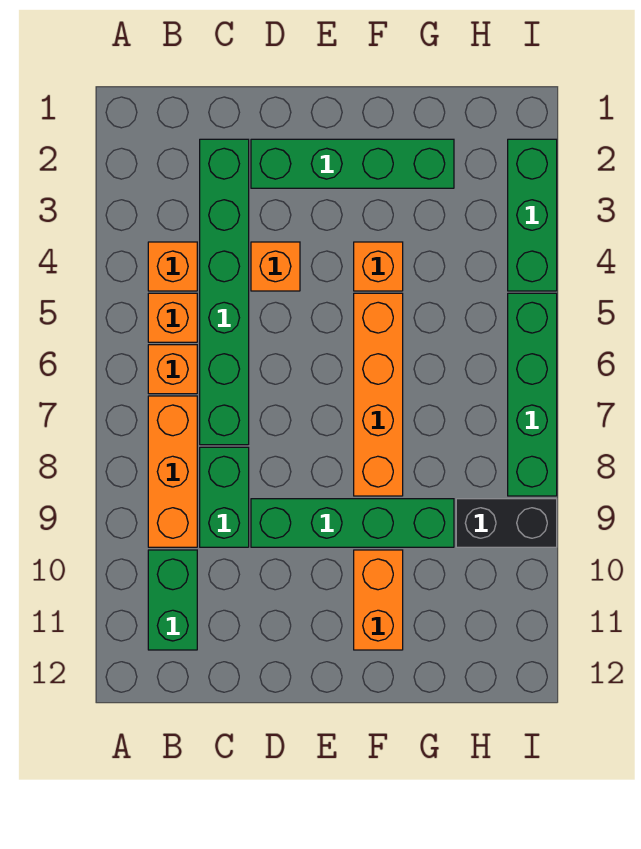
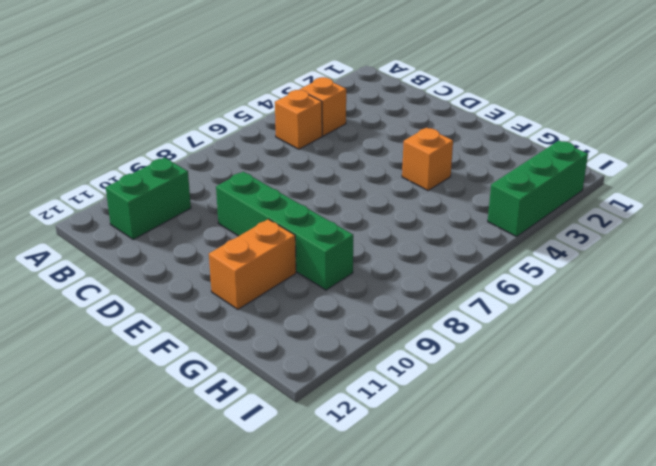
none -> orange 1x1 brick [148,345,197,394]
none -> orange 1x3 brick [148,396,197,547]
none -> green 1x6 brick [200,139,249,445]

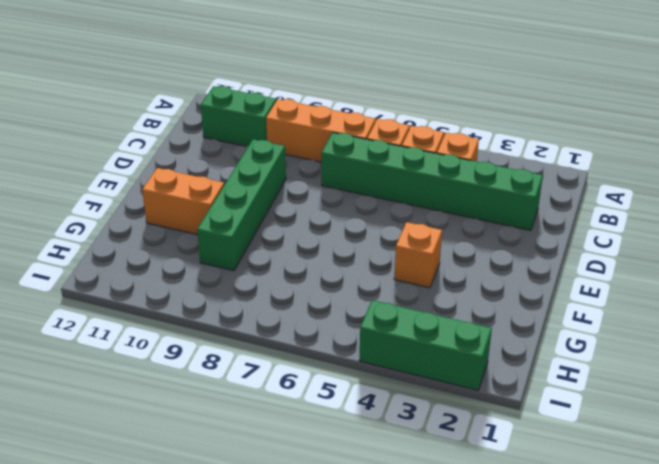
none -> green 1x2 brick [200,447,249,547]
none -> green 1x4 brick [251,139,454,188]
none -> orange 1x1 brick [251,242,300,291]

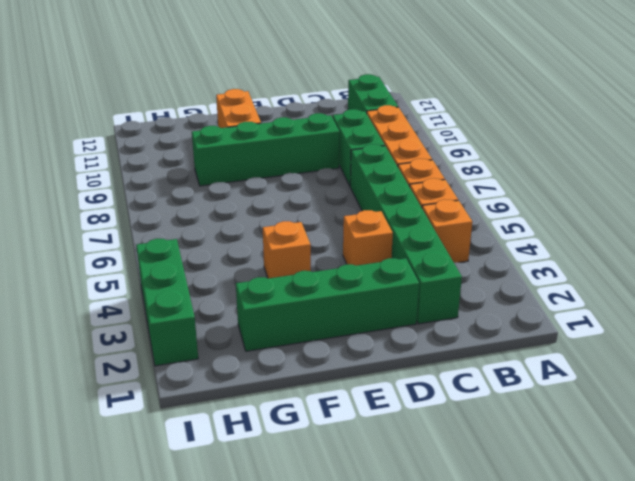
none -> orange 1x4 brick [354,293,403,496]
none -> black 1x2 brick [456,499,557,547]
none -> green 1x4 brick [508,293,557,496]

